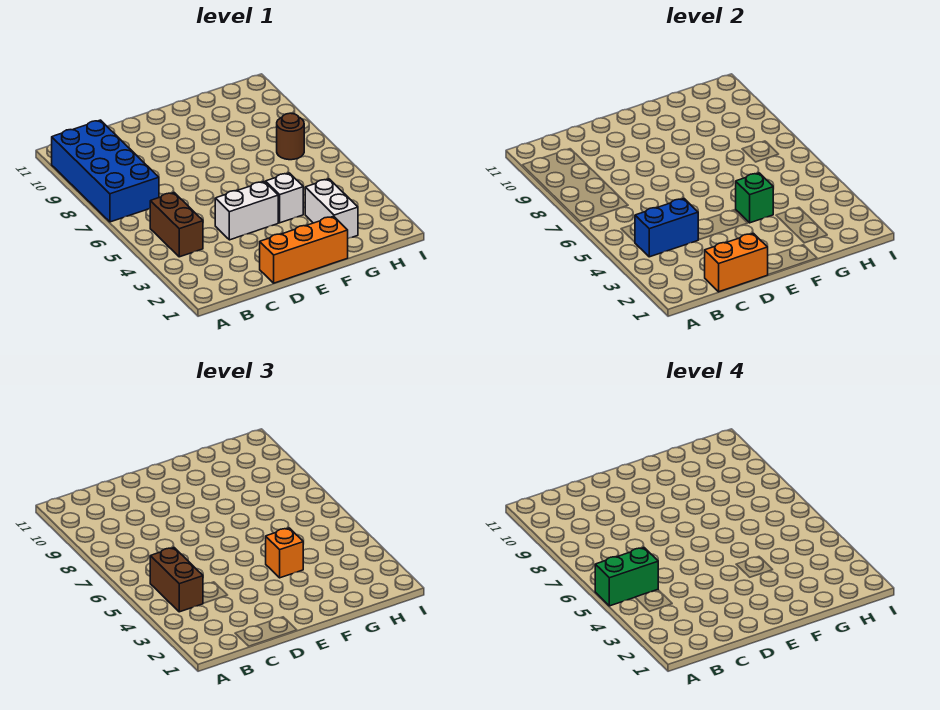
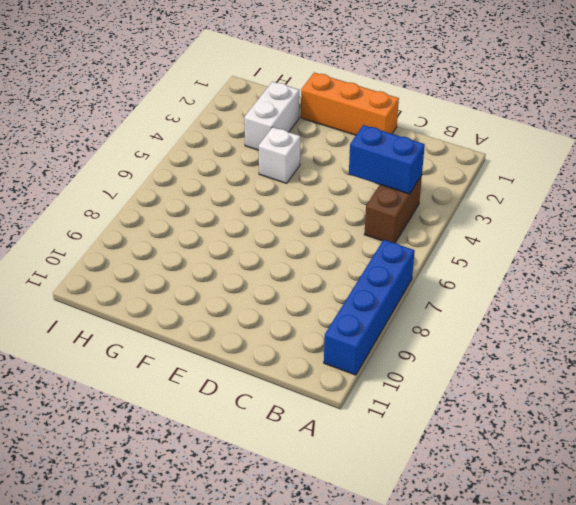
blue 1x4 brick [324,240,415,375] -> blue 2x4 brick [52,120,159,222]
none -> white 1x2 brick [215,182,278,240]
none -> brown 1x1 round brick [277,113,304,160]
none -> orange 1x2 brick [705,233,768,292]

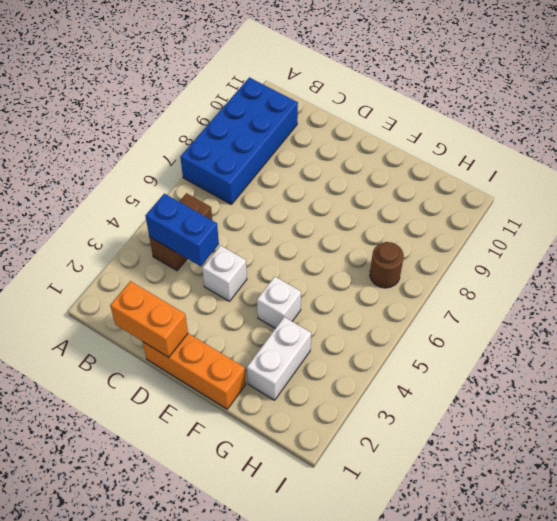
white 1x1 brick [202,245,247,301] -> white 1x2 brick [215,182,278,240]
none -> green 1x1 brick [736,173,773,223]
none -> brown 1x2 brick [150,548,203,612]
none -> orange 1x1 brick [266,528,303,578]

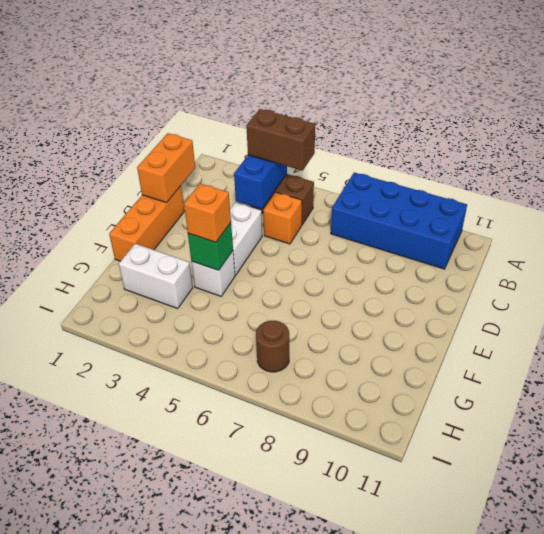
orange 1x1 brick [263,192,302,244] -> none
none -> green 1x2 brick [595,548,658,606]

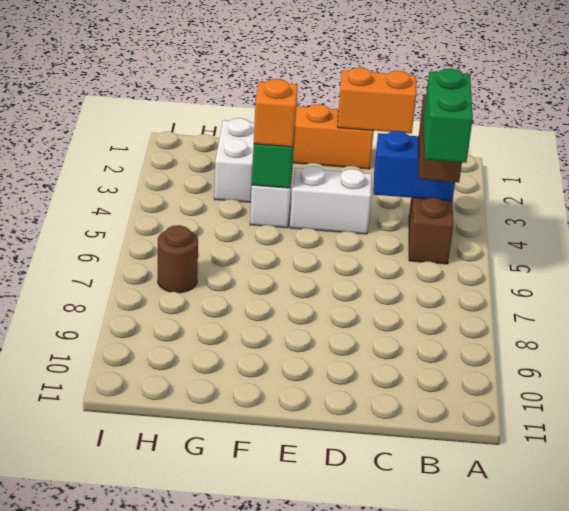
green 1x2 brick [424,69,473,163] -> green 1x2 brick turned to [595,548,658,606]
none -> blue 2x4 brick [52,120,159,222]

